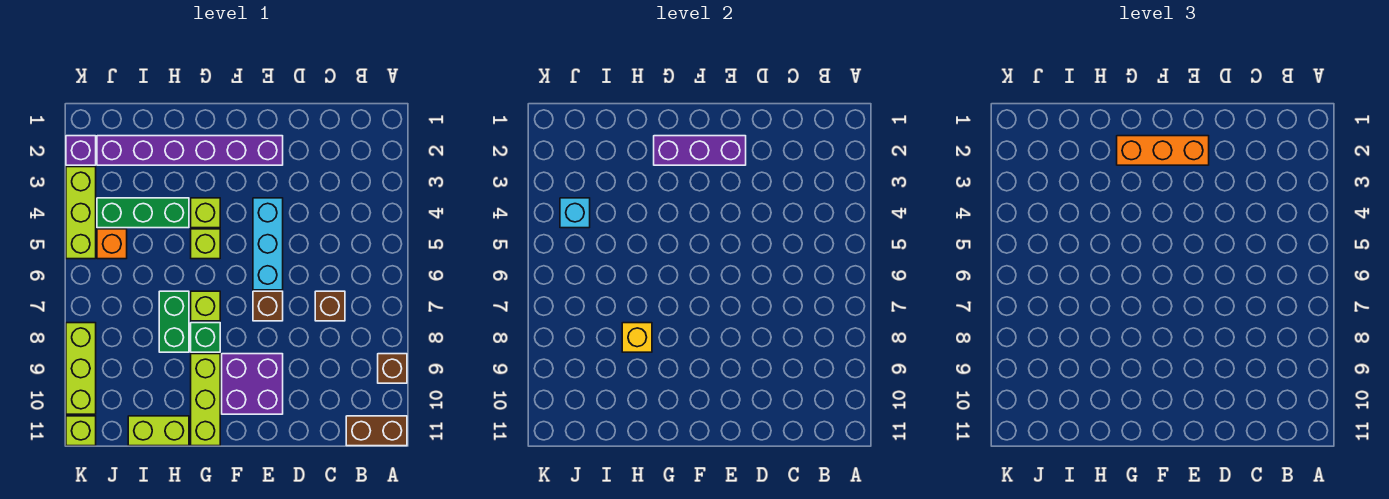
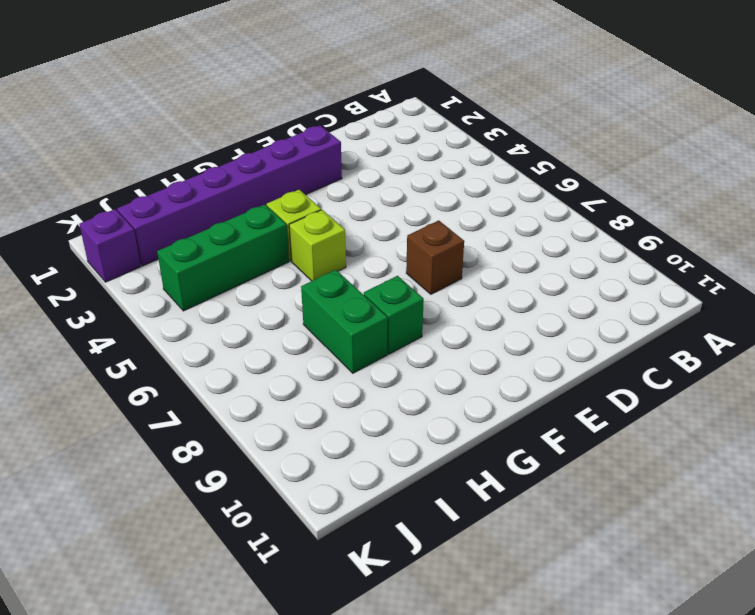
none -> brown 1x1 brick [378,354,407,383]
none -> brown 1x2 brick [346,416,407,446]
none -> brown 1x1 brick [315,291,345,321]

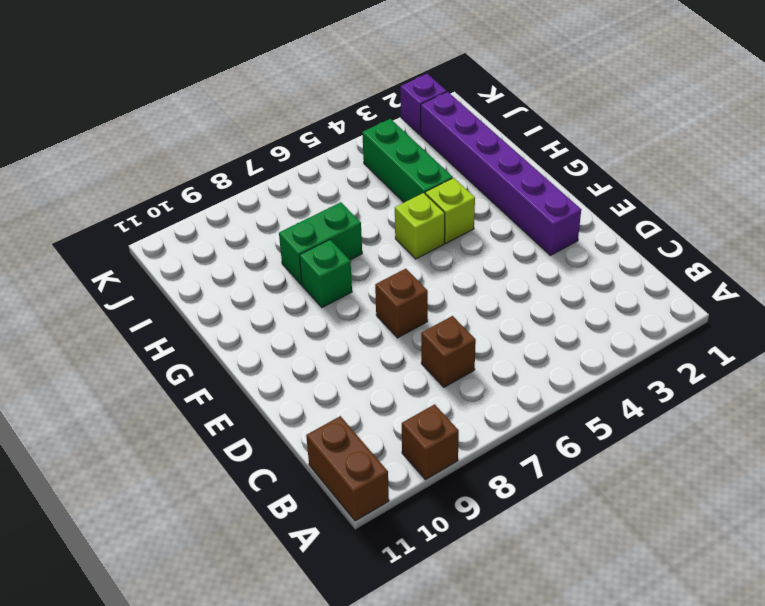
none -> cyan 1x3 brick [253,198,283,290]
none -> purple 2x2 brick [222,354,283,414]
none -> lime 1x1 brick [191,291,220,321]

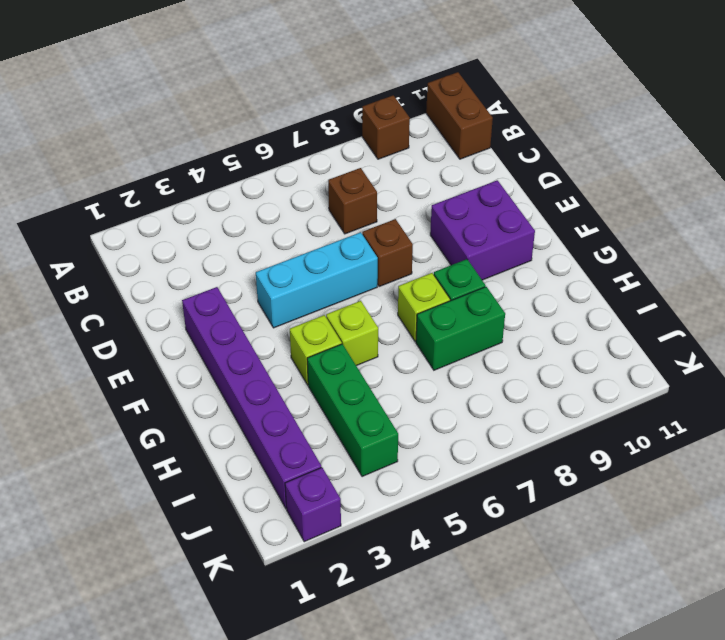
none -> lime 1x3 brick [191,354,220,446]
none -> lime 1x2 brick [128,416,189,446]
none -> orange 1x1 brick [97,229,127,259]

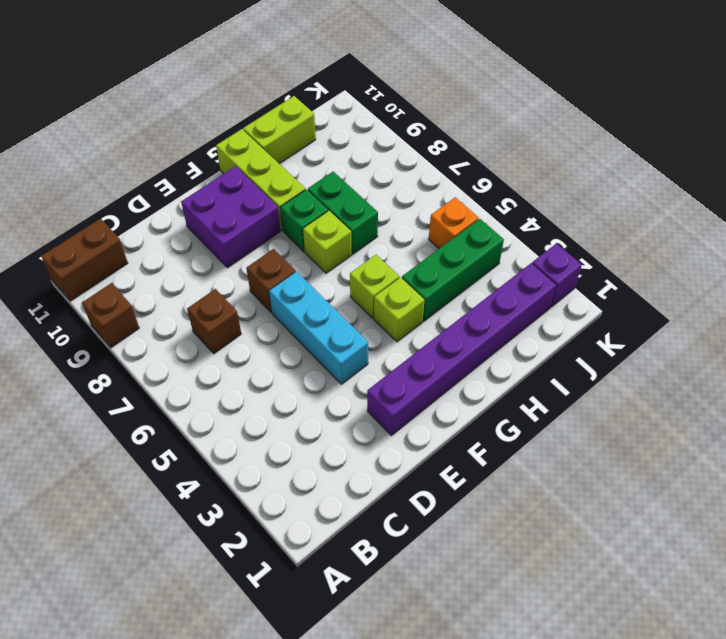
none -> lime 1x3 brick [66,167,96,259]
none -> lime 1x3 brick [66,323,96,414]
none -> lime 1x1 brick [66,416,96,446]

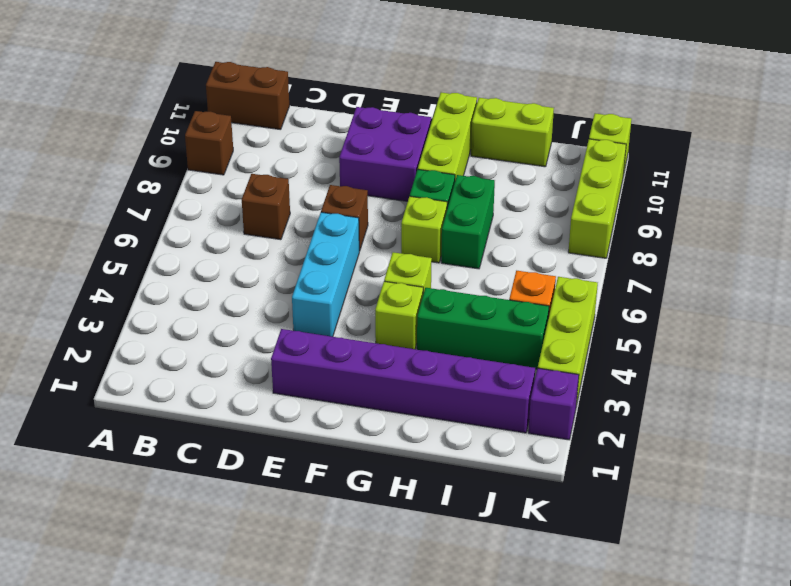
none -> purple 1x3 brick [654,136,746,165]
none -> yellow 1x1 brick [622,323,652,352]
none -> cyan 1x1 brick [560,198,590,228]

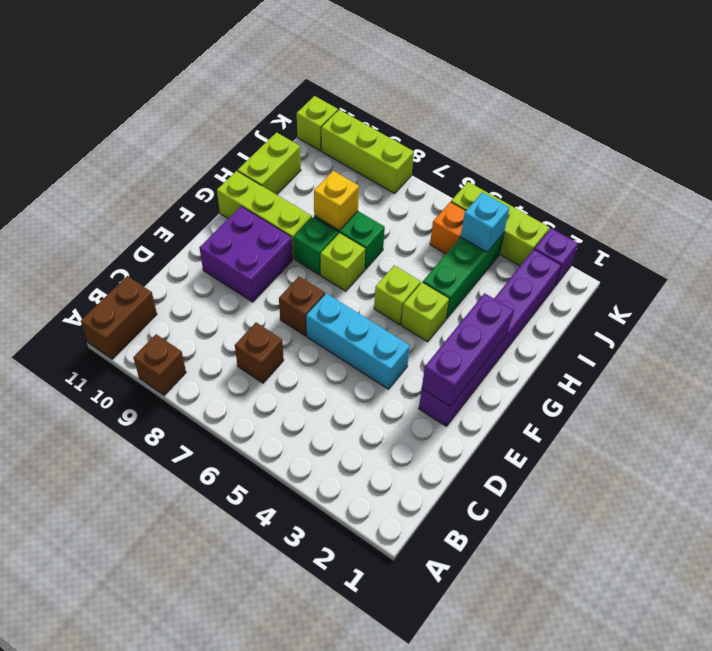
none -> orange 1x3 brick [1117,136,1209,165]

